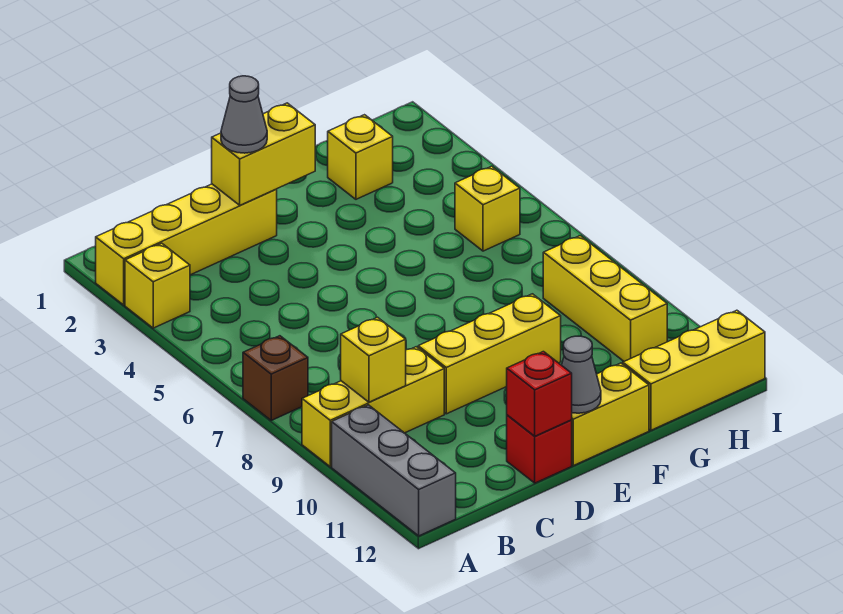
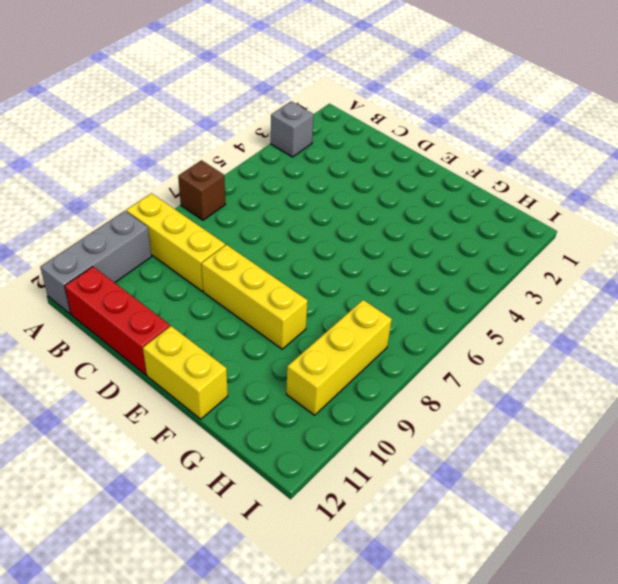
grey 1x1 brick [271,101,314,157] -> yellow 1x1 brick [125,243,190,328]
red 1x3 brick [65,267,170,375] -> red 1x1 brick [507,415,572,483]
none -> yellow 1x4 brick [96,184,277,305]
none -> yellow 1x1 brick [328,115,393,199]
none -> yellow 1x3 brick [623,310,765,430]

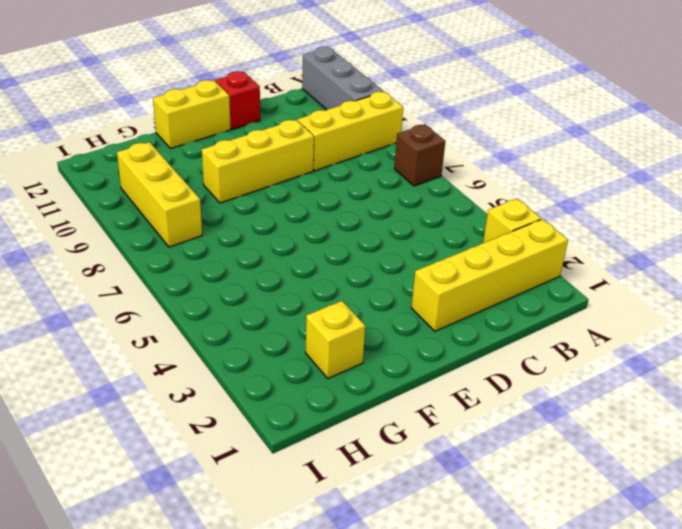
none -> yellow 1x3 brick [623,310,765,430]
none -> yellow 1x1 brick [455,166,520,251]
none -> yellow 1x1 brick [341,317,406,402]

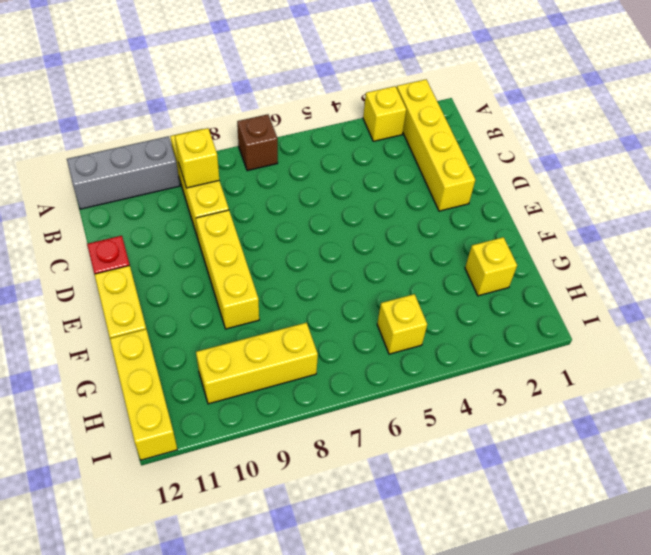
none -> yellow 1x2 brick [212,103,315,205]
none -> red 1x1 brick [507,352,572,436]
none -> grey 1x1 cone [562,336,601,413]

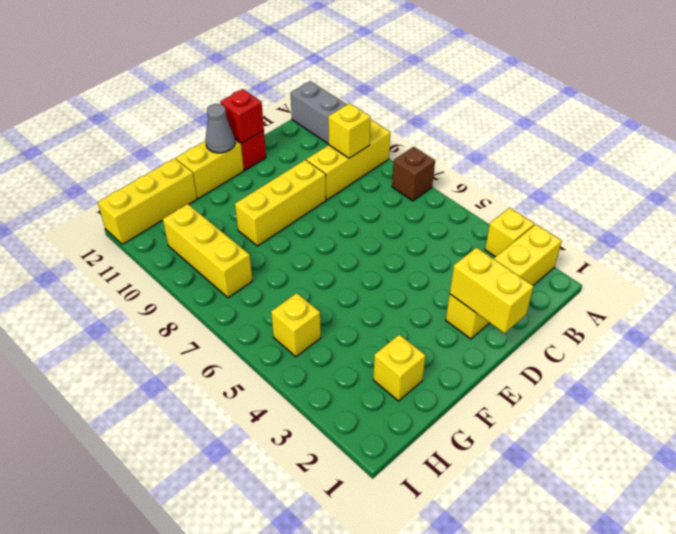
yellow 1x2 brick [450,247,534,333] -> yellow 1x2 brick turned to [212,103,315,205]
none -> grey 1x1 cone [221,76,267,153]

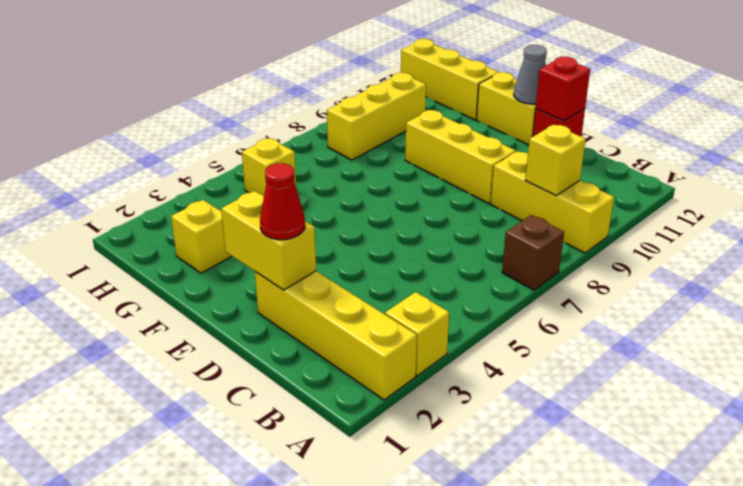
red 1x1 cone [260,163,305,240] -> grey 1x1 cone [221,76,267,153]
none -> grey 1x3 brick [332,405,456,536]

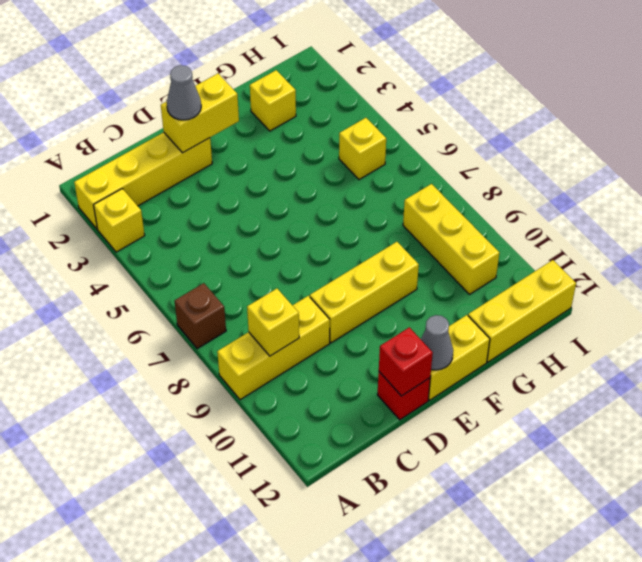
none -> grey 1x3 brick [332,405,456,536]

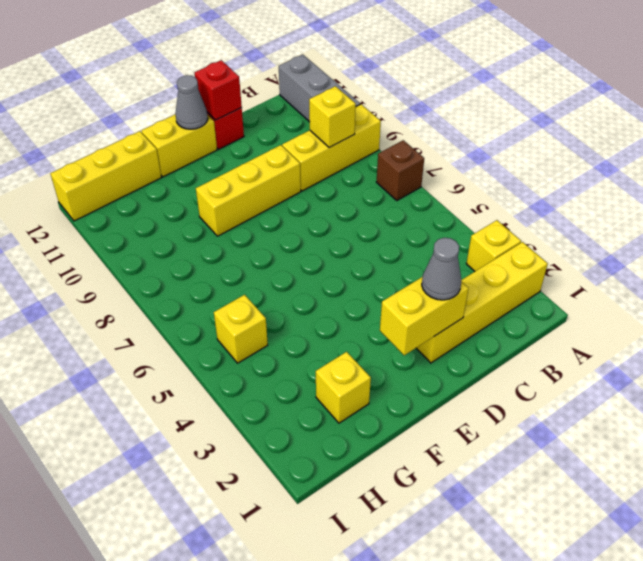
none -> yellow 1x3 brick [543,236,667,361]

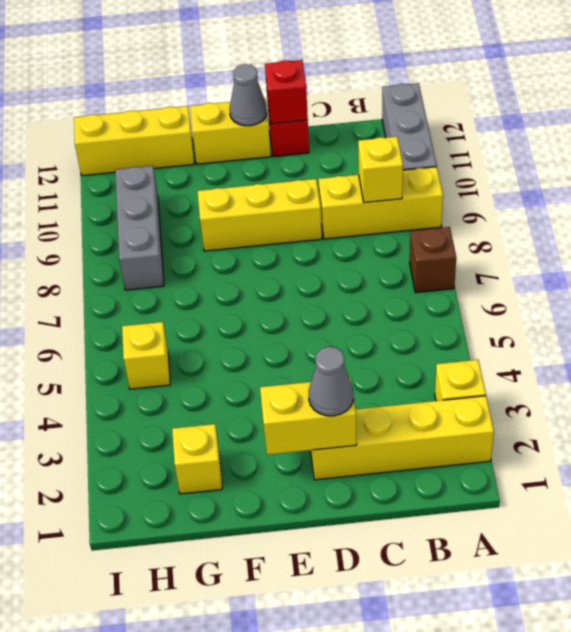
grey 1x3 brick [115,166,164,290] -> yellow 1x3 brick [543,236,667,361]

